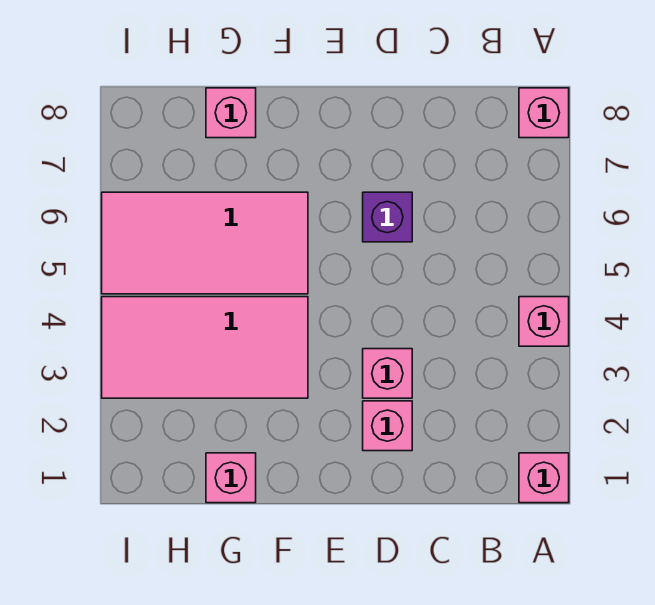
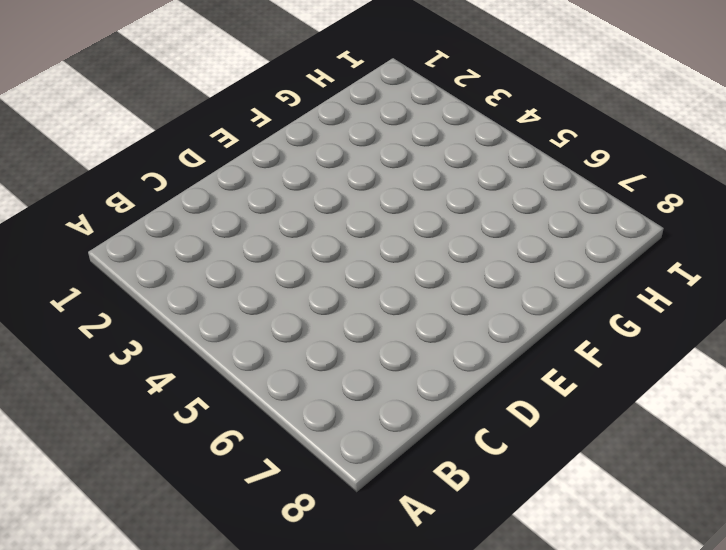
none -> pink 1x1 brick [519,453,569,503]
none -> pink 1x1 brick [519,297,569,346]

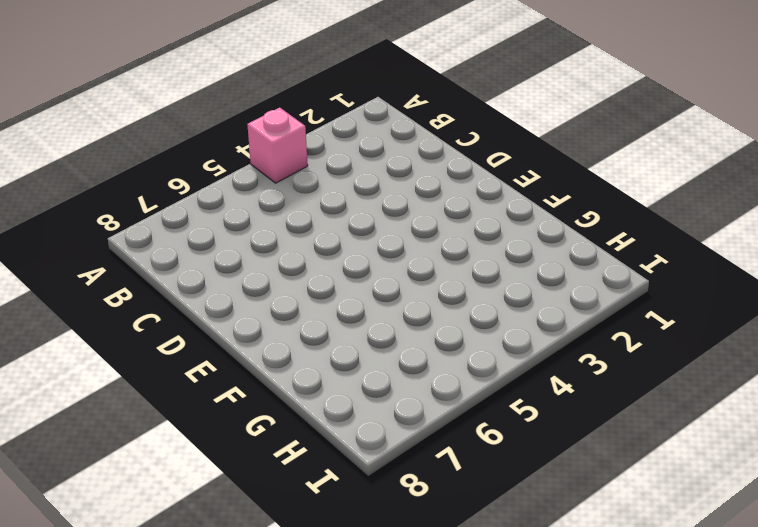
none -> pink 1x1 brick [519,453,569,503]
none -> pink 1x1 brick [519,88,569,138]

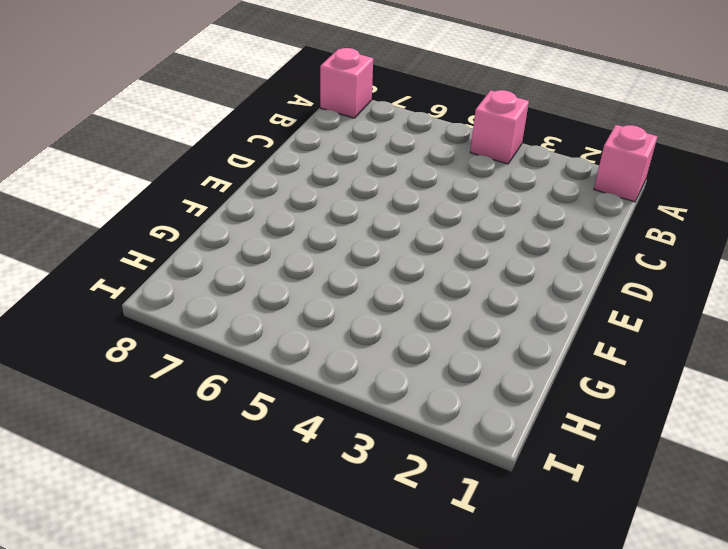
none -> pink 1x1 brick [363,401,412,451]
none -> pink 1x1 brick [363,349,412,398]

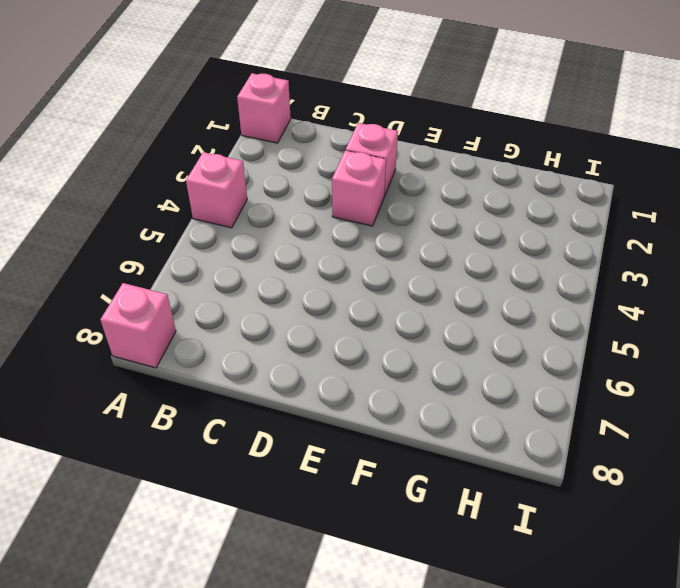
none -> purple 1x1 brick [363,192,412,242]
none -> pink 2x4 tile [102,297,308,398]

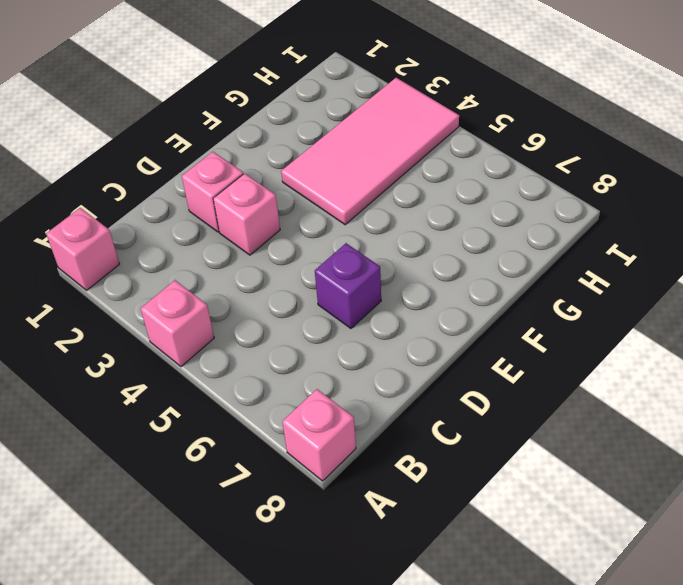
none -> pink 2x4 tile [102,192,308,294]
none -> pink 1x1 brick [206,453,256,503]

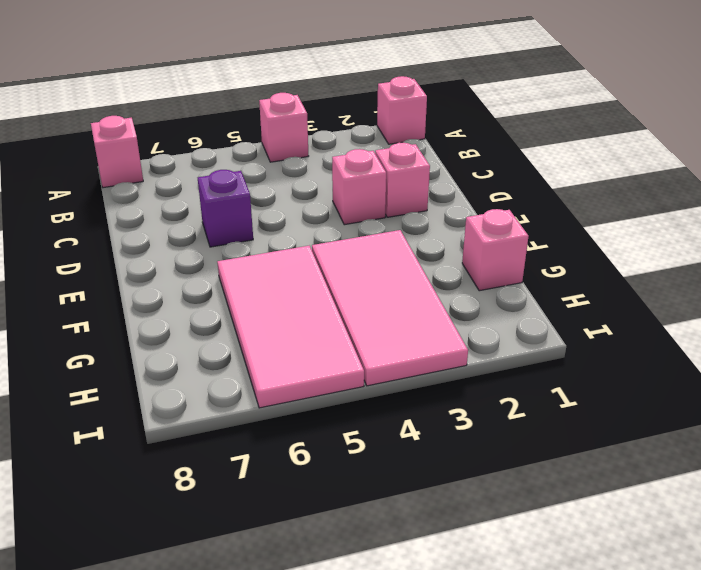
none -> pink 1x1 brick [206,88,256,138]

